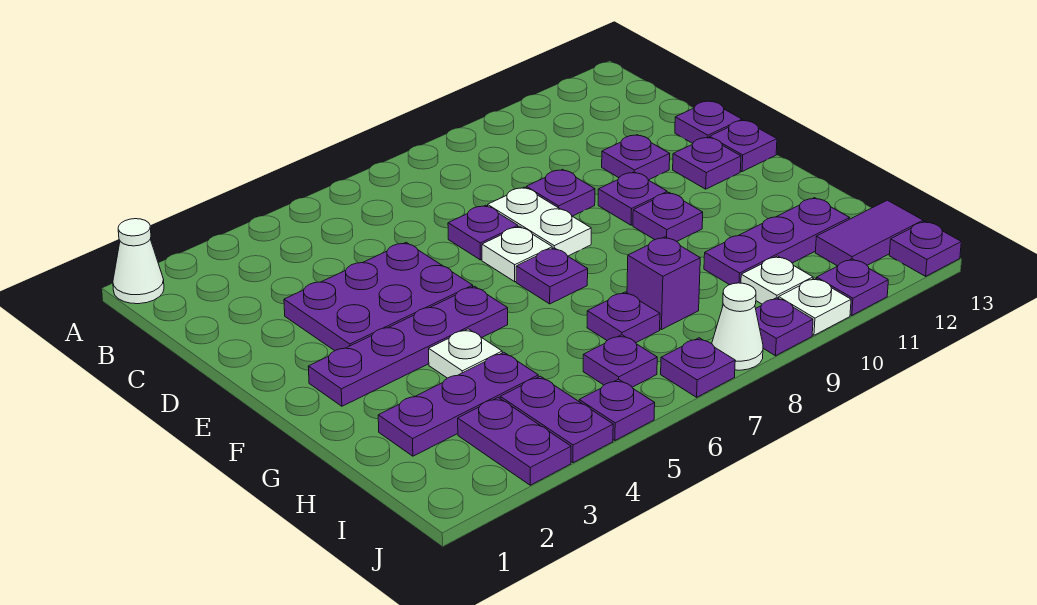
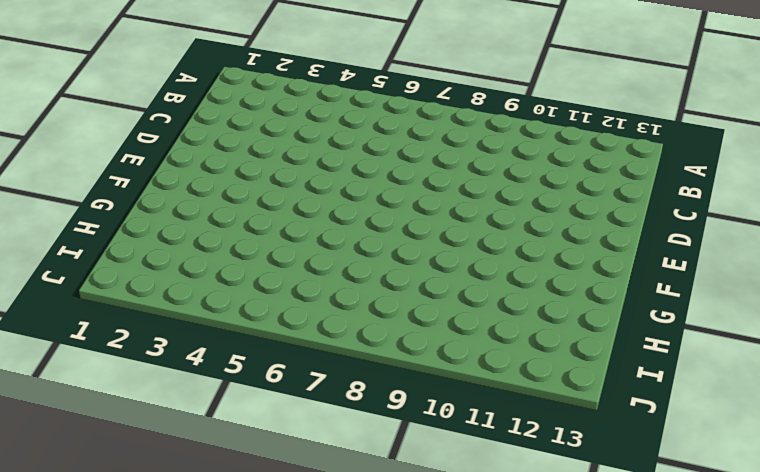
none -> white 1x1 cone [113,219,164,304]
none -> purple 2x3 plate [284,242,473,351]
none -> purple 1x1 plate [448,205,518,260]
none -> white 1x2 plate [488,187,591,256]

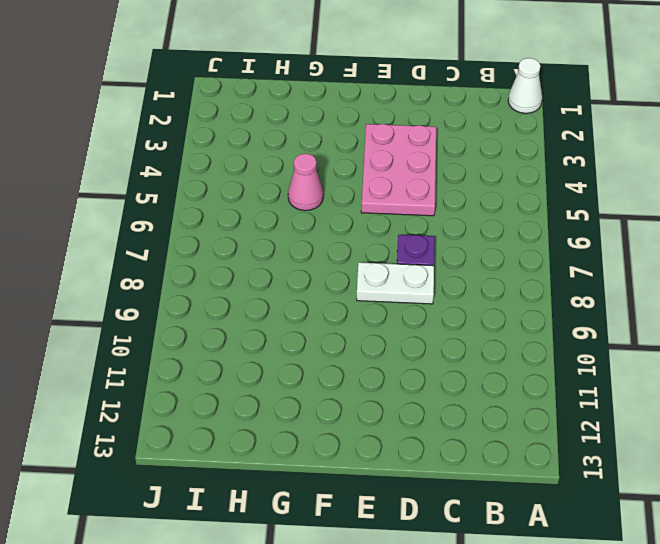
pink 2x3 plate [361,124,436,216] -> purple 2x3 plate [284,242,473,351]
pink 1x1 cone [288,154,323,211] -> none
none -> purple 1x1 plate [526,170,595,216]
none -> purple 1x1 plate [602,135,670,180]
none -> purple 1x1 plate [675,101,742,143]
none -> white 1x1 plate [482,226,552,282]

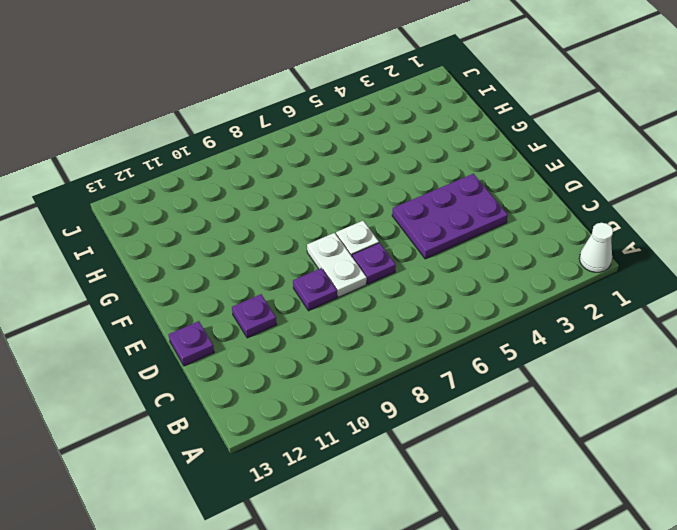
none -> purple 1x1 plate [598,172,667,225]
none -> purple 1x1 plate [673,137,741,189]
none -> purple 1x1 plate [710,120,777,172]
none -> purple 1x4 plate [308,286,508,406]

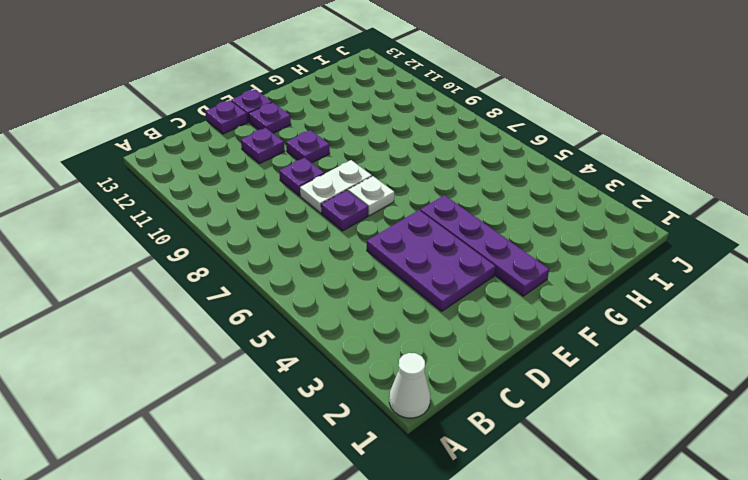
none -> purple 1x1 plate [516,248,588,304]
none -> purple 1x1 plate [633,193,703,241]
none -> white 1x1 plate [429,329,502,378]
none -> purple 1x3 plate [378,352,538,456]

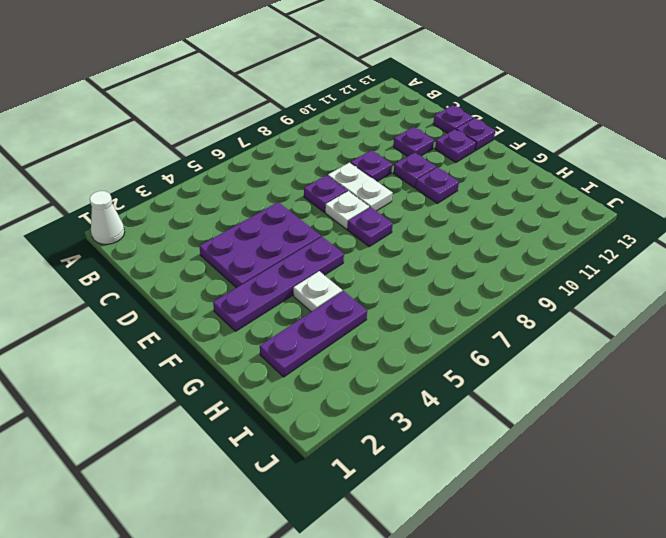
none -> purple 1x1 plate [587,292,660,343]
none -> purple 1x1 brick [627,237,700,330]
none -> purple 1x3 plate [704,198,849,285]
none -> purple 1x2 plate [458,398,571,485]

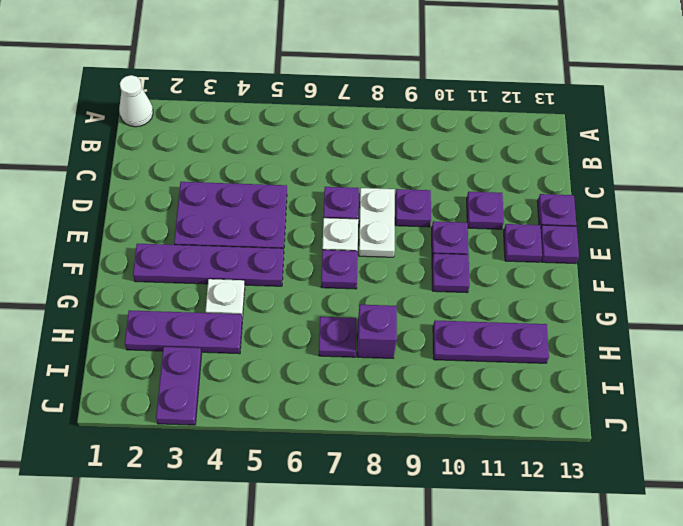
none -> purple 1x2 plate [500,376,613,463]
none -> purple 1x1 plate [583,335,657,387]
none -> white 1x1 plate [741,256,813,304]
none -> purple 1x2 tile [815,200,923,266]

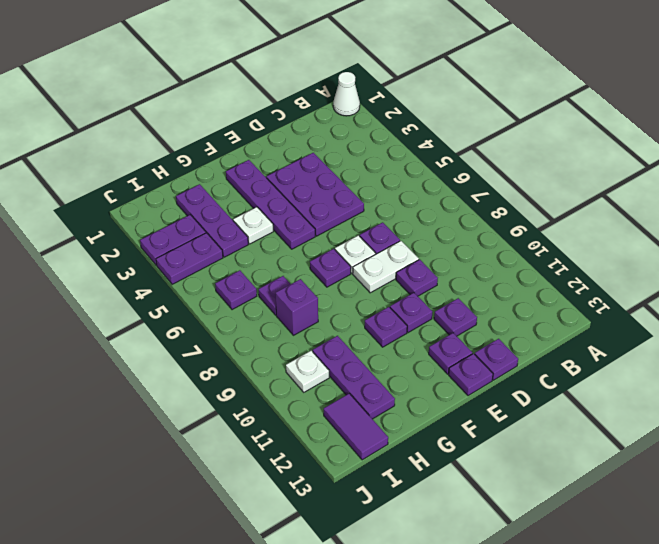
none -> purple 1x1 plate [579,379,655,440]
none -> purple 1x1 plate [661,338,735,397]
none -> white 1x1 cone [712,283,763,370]
none -> purple 1x1 plate [756,298,813,356]

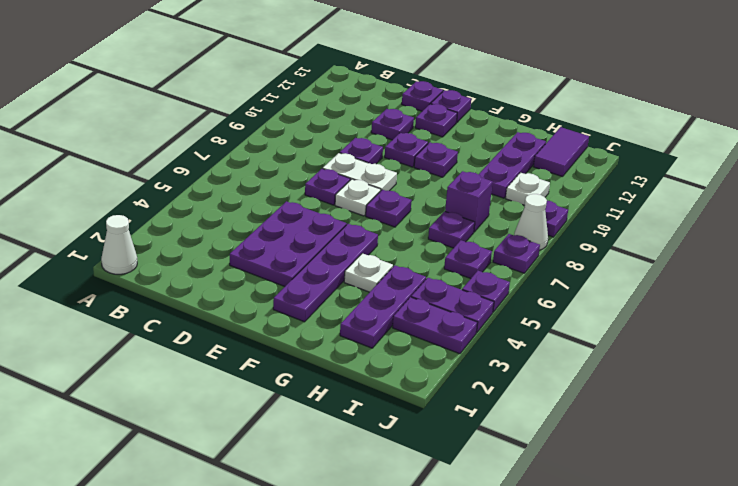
none -> white 1x1 plate [779,278,851,335]
none -> purple 1x1 plate [817,259,888,315]
none -> purple 1x1 plate [889,221,961,276]

